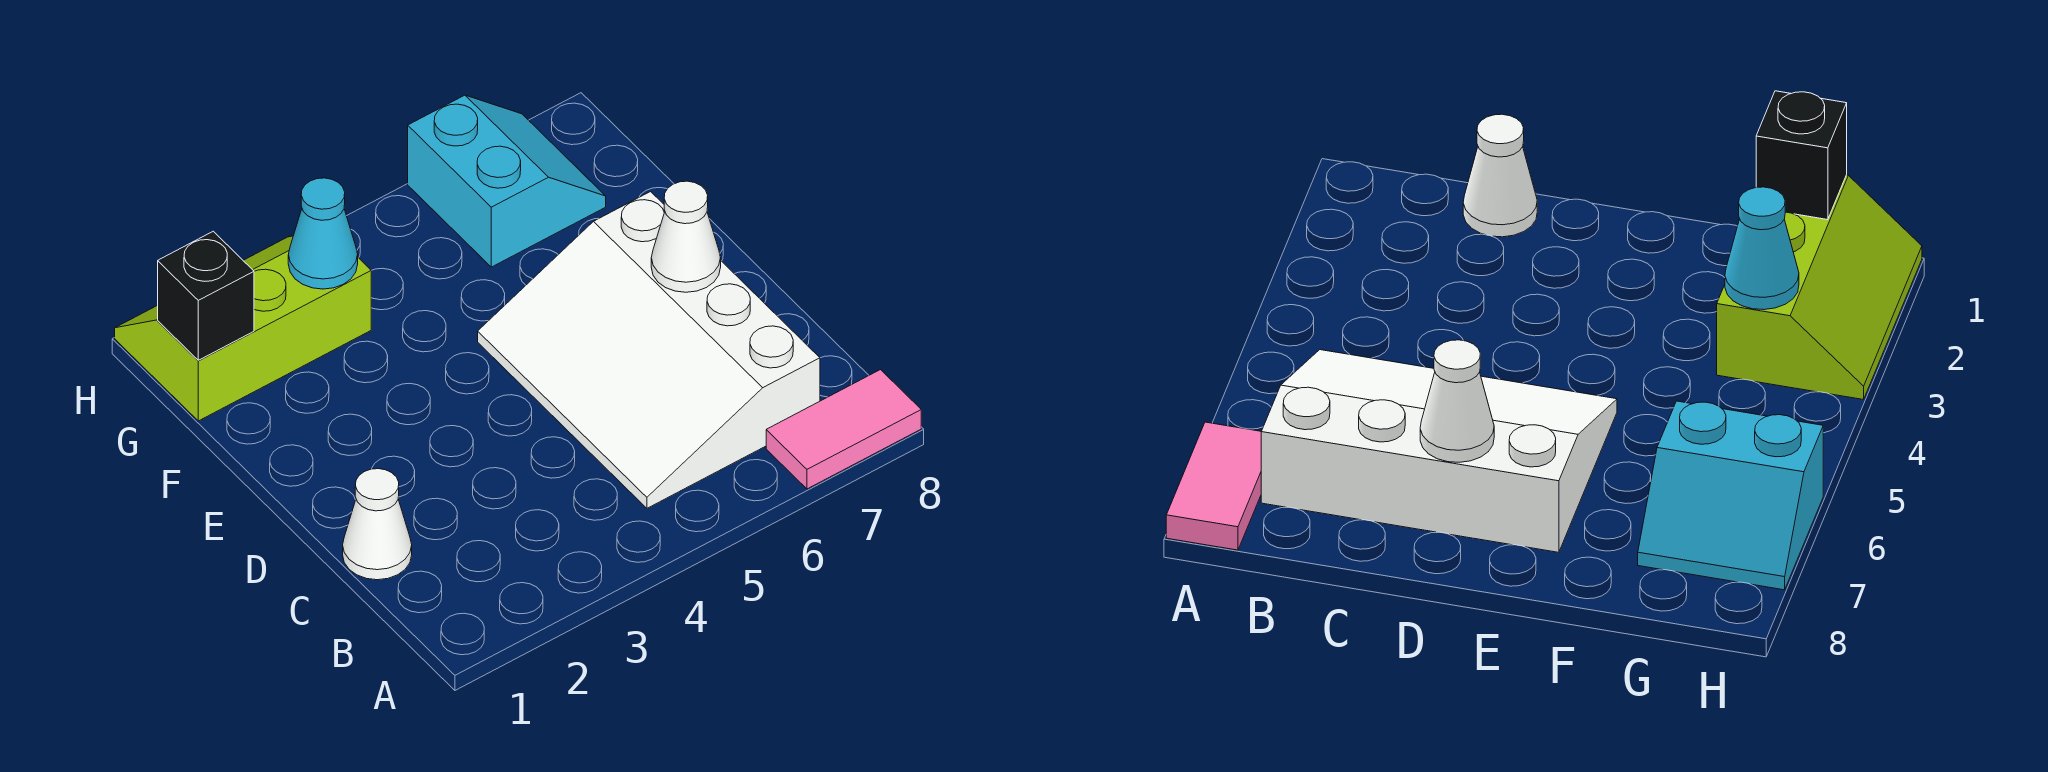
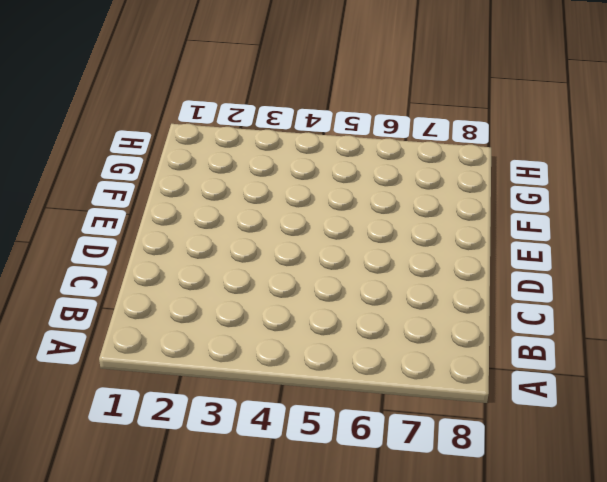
none -> pink 1x2 tile [766,370,921,489]
none -> white 3x4 slope [478,192,820,508]

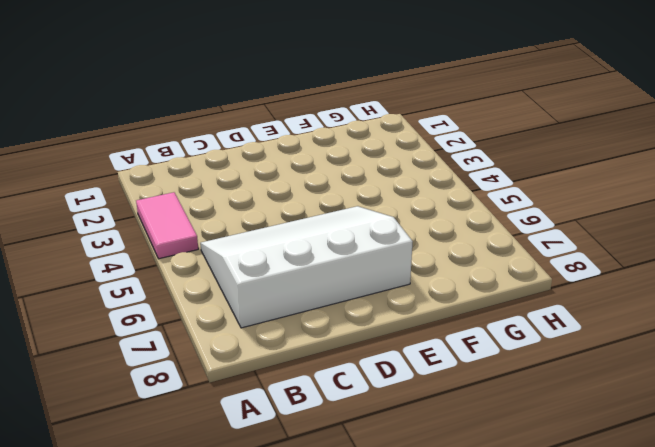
pink 1x2 tile [136,192,198,259] -> pink 1x2 tile moved to [766,370,921,489]
none -> white 1x1 cone [343,469,412,580]
none -> lime 2x3 slope [115,236,371,421]

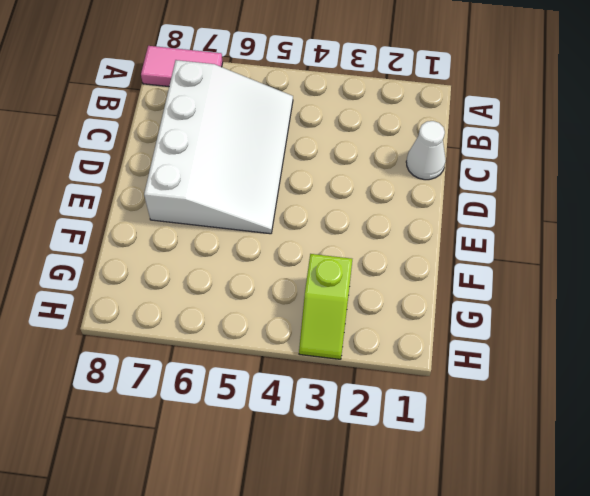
lime 1x2 slope [299,254,352,359] -> lime 2x3 slope [115,236,371,421]
none -> cyan 2x2 slope [408,95,606,267]
none -> white 1x1 cone [651,181,721,292]

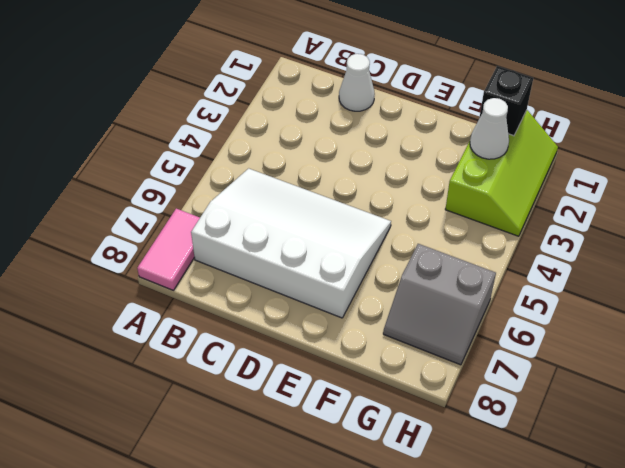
white 1x1 cone [470,98,509,159] -> white 1x1 cone moved to [651,181,721,292]
grey 2x2 slope [383,244,496,365] -> cyan 2x2 slope [408,95,606,267]
none -> cyan 1x1 cone [288,178,358,289]

